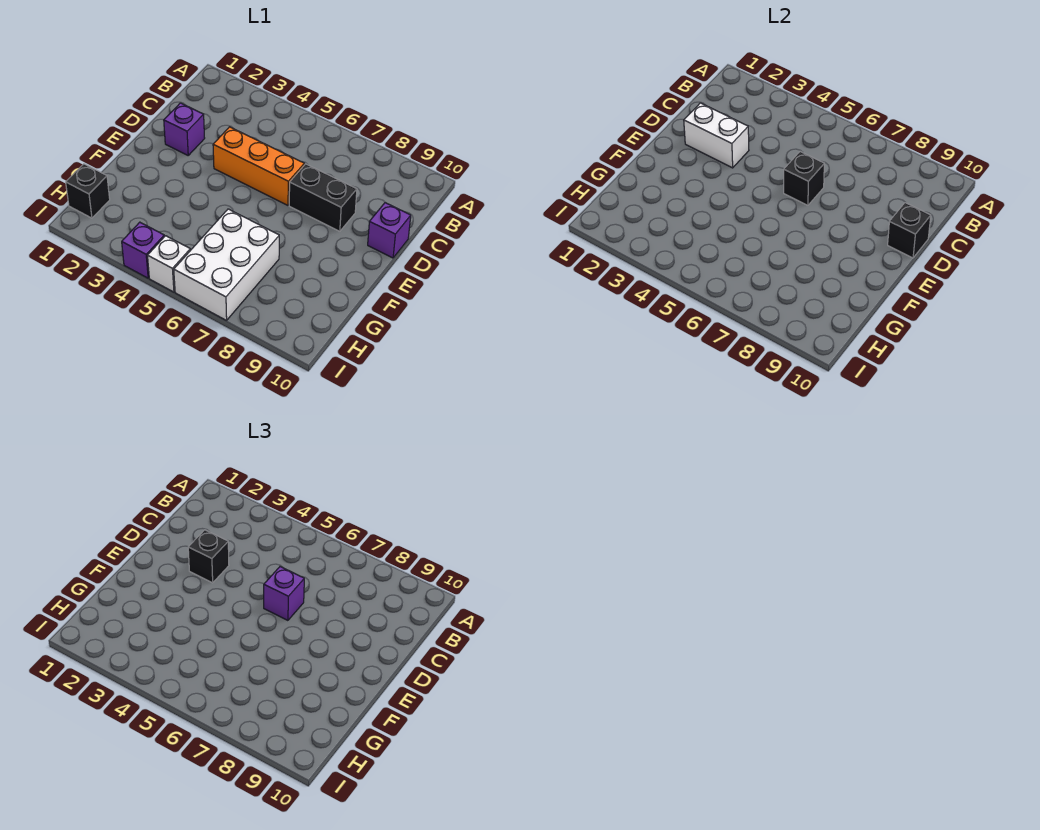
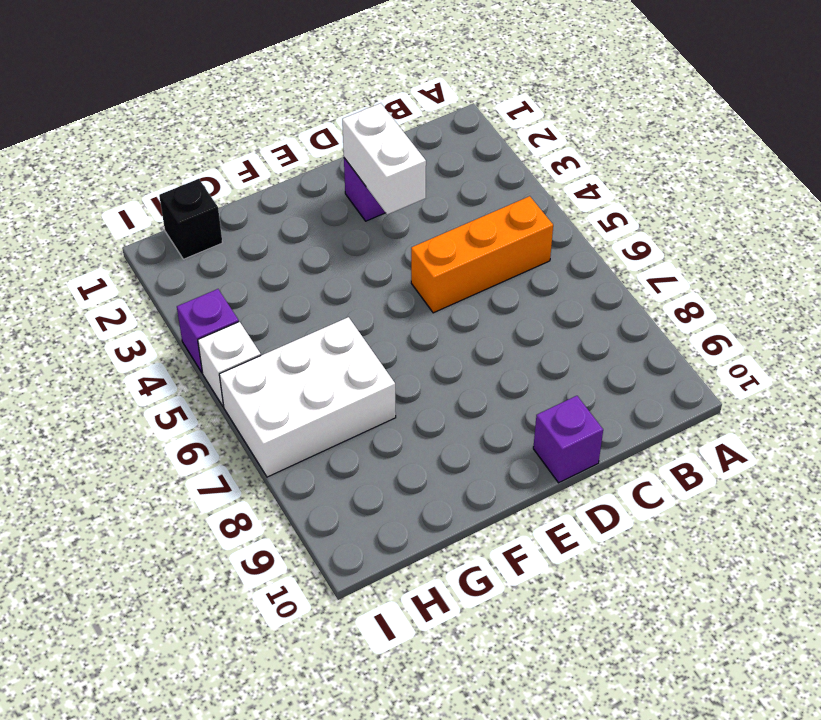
orange 1x3 brick [411,196,553,313] -> orange 1x3 brick turned to [213,127,304,205]
none -> black 1x2 brick [289,164,357,231]
none -> black 1x1 brick [784,152,824,205]
none -> black 1x1 brick [888,203,931,258]

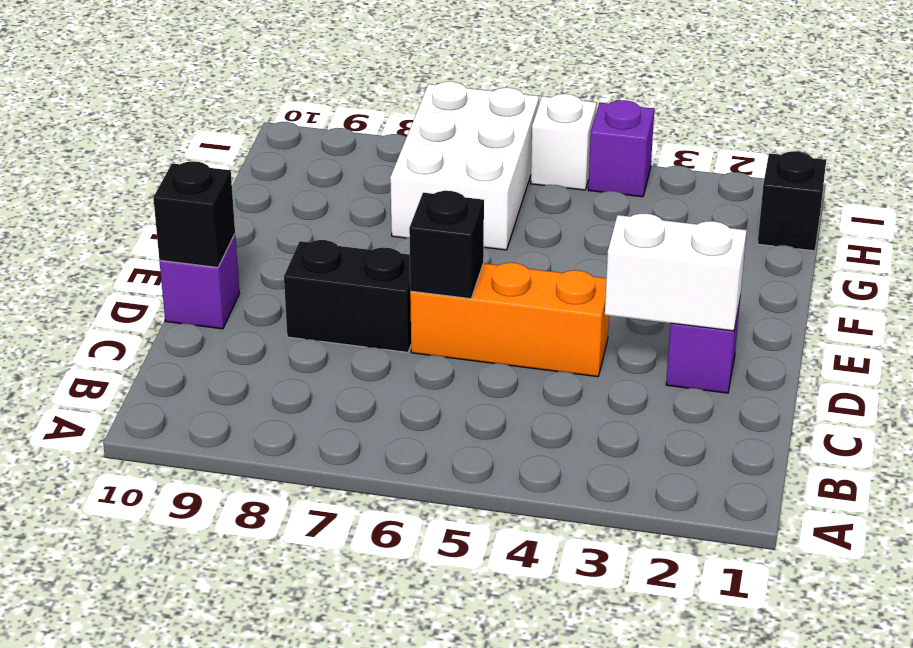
none -> black 1x1 brick [188,530,229,583]
none -> purple 1x1 brick [264,567,304,620]

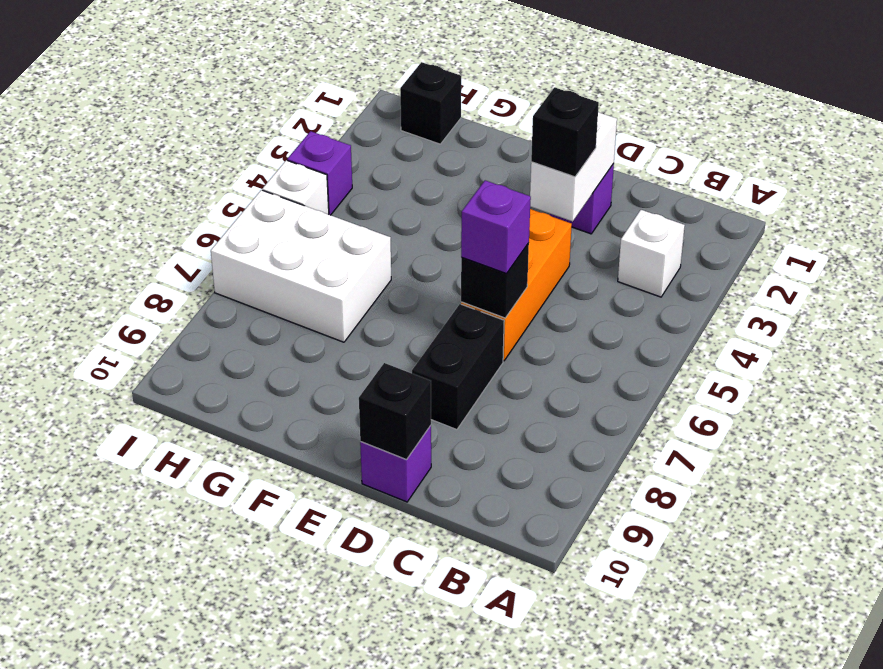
white 1x1 brick [618,210,685,297] -> none

